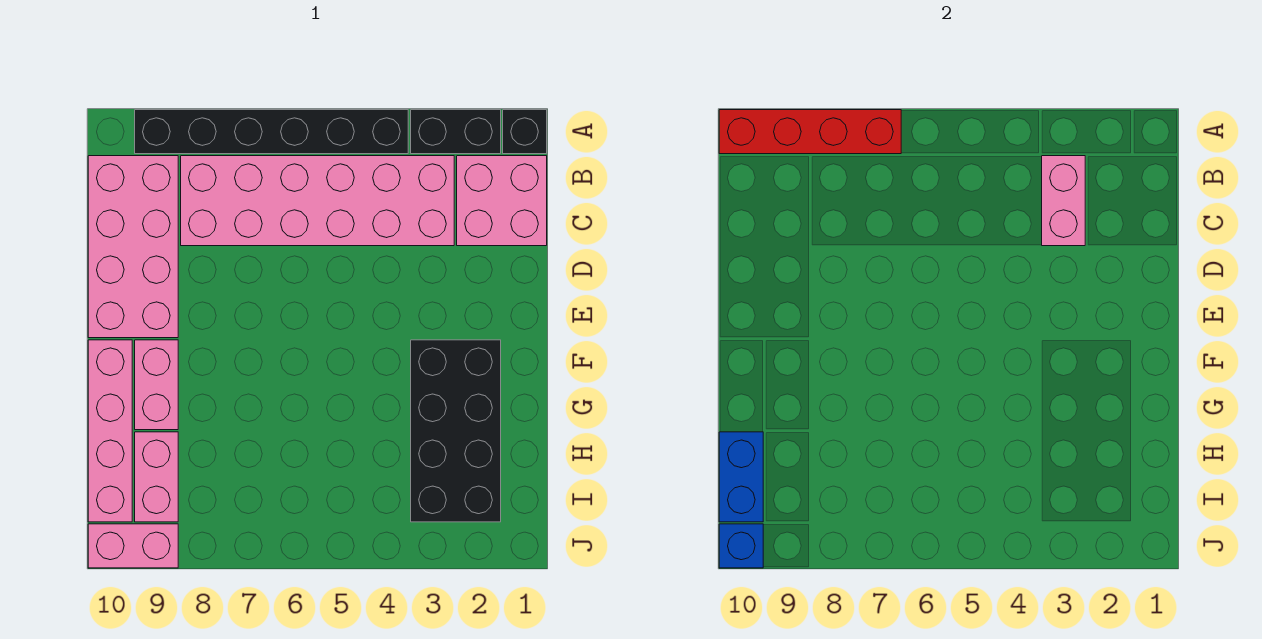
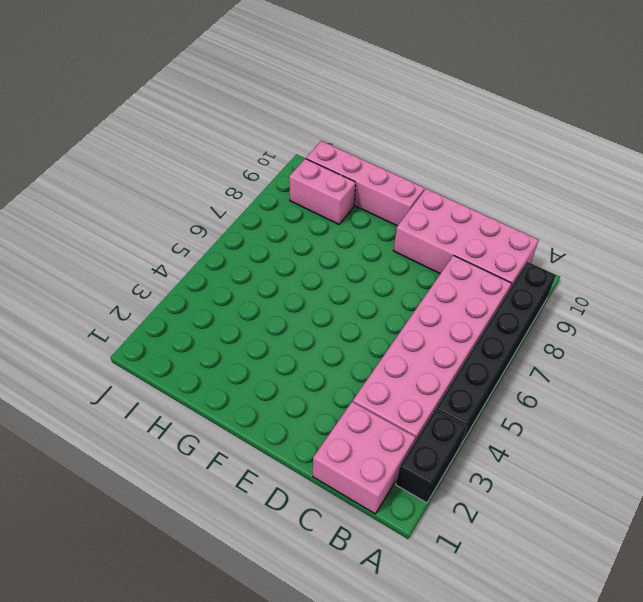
none -> black 1x1 brick [503,110,547,154]
none -> black 2x4 brick [411,340,501,522]
none -> pink 1x2 brick [135,340,178,430]

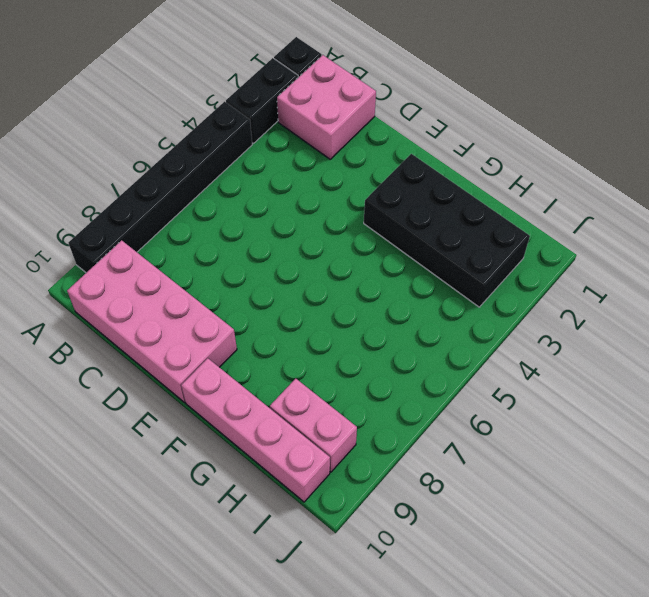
none -> pink 2x6 brick [181,156,454,246]
none -> pink 1x2 brick [135,340,178,430]
none -> pink 1x2 brick [88,524,178,568]

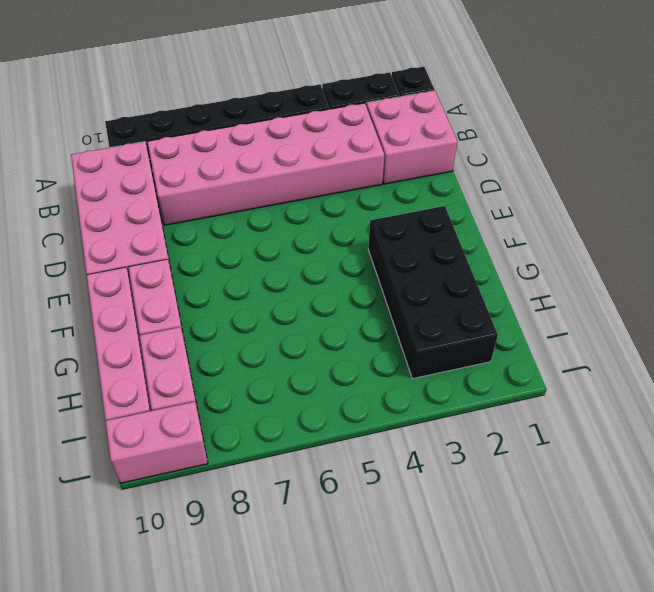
none -> red 1x4 brick [719,110,901,154]
none -> pink 1x2 brick [1042,156,1085,246]
none -> blue 1x2 brick [719,432,763,522]

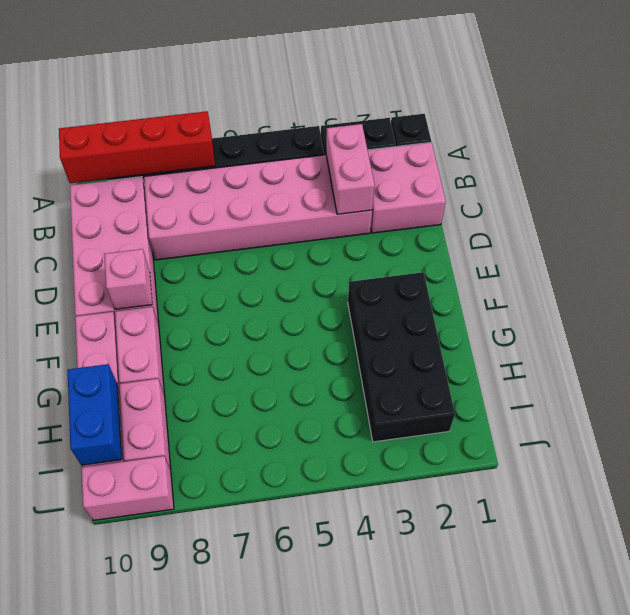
pink 1x1 brick [104,249,152,309] -> none
none -> blue 1x1 brick [719,524,763,568]

